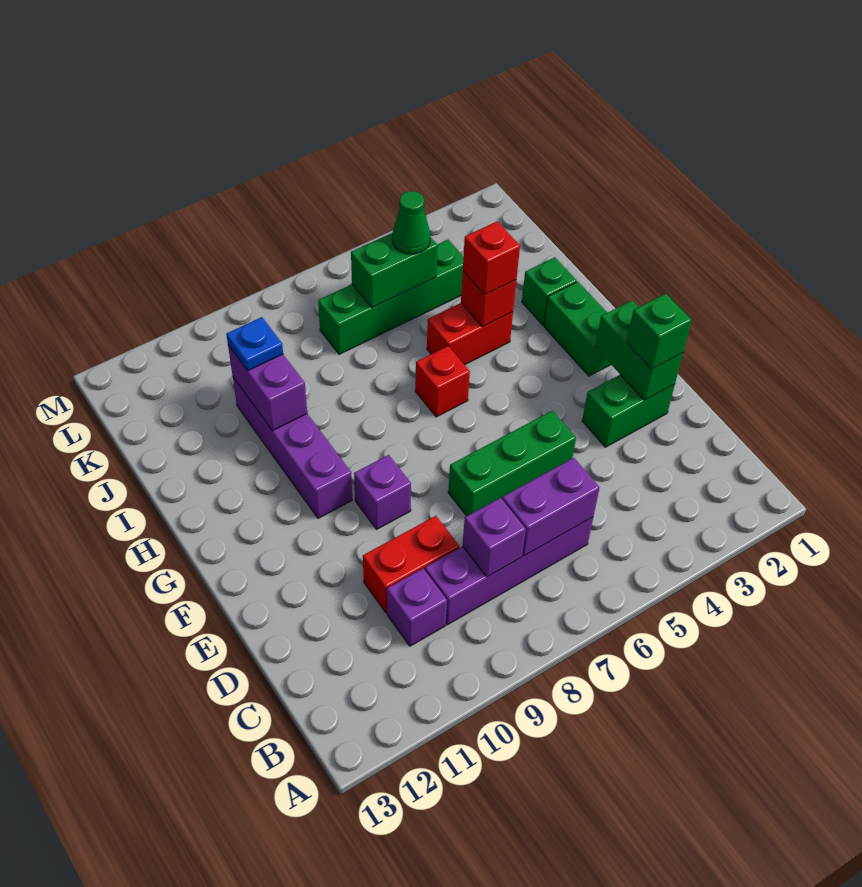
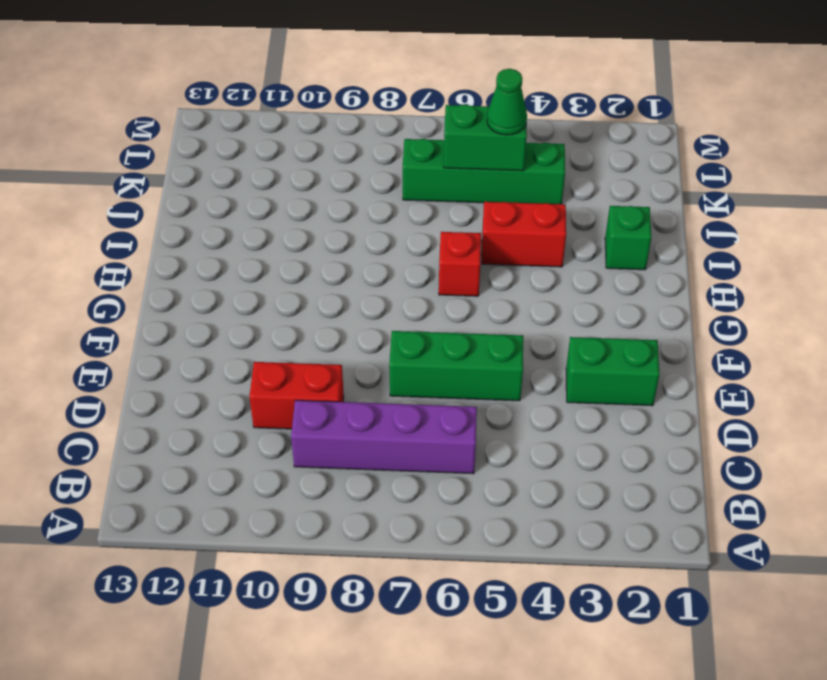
none -> purple 1x1 brick [387,569,447,646]
none -> purple 1x1 brick [354,455,411,529]
none -> green 1x2 brick [544,282,611,376]

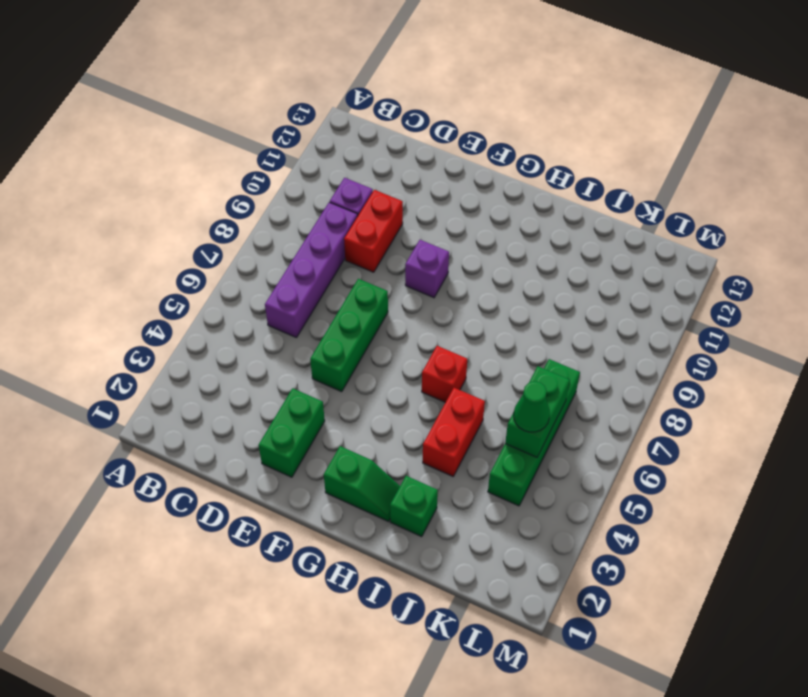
green 1x2 slope [324,446,400,522] -> green 1x2 brick [544,282,611,376]
none -> purple 1x4 brick [233,377,352,518]
none -> purple 1x2 brick [502,458,599,556]
none -> purple 1x1 brick [463,498,526,577]

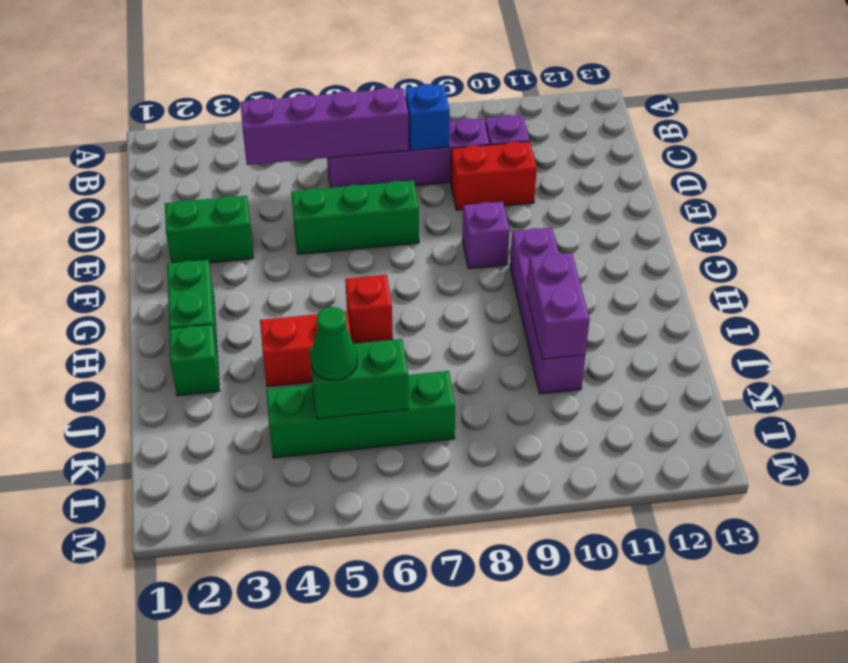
purple 1x4 brick [240,87,409,165] -> purple 1x2 brick [502,458,599,556]
blue 1x1 brick [405,84,450,150] -> purple 1x1 brick [463,498,526,577]
none -> green 1x2 brick [596,300,683,400]
none -> red 1x1 brick [461,271,516,327]
none -> green 1x1 brick [627,294,692,369]

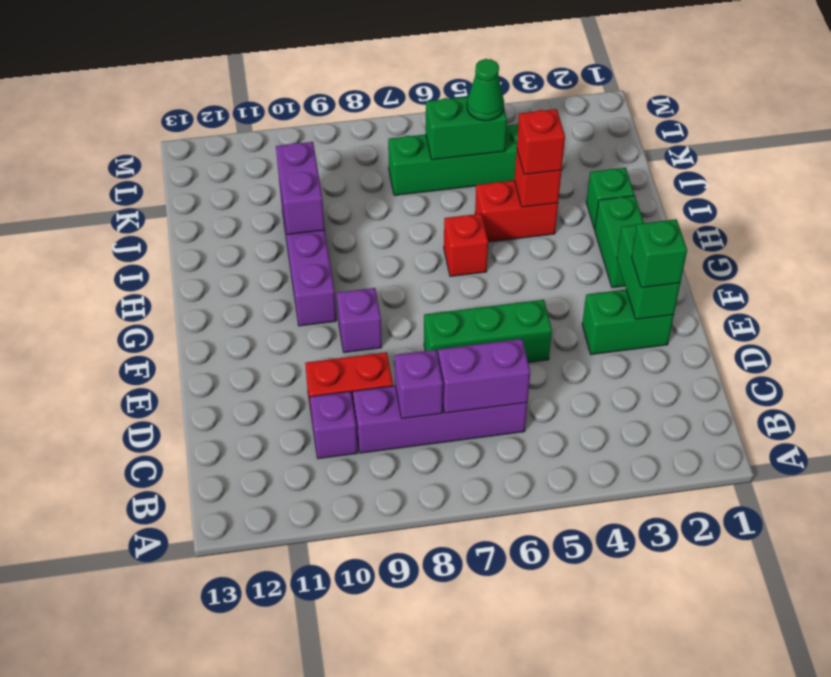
none -> blue 1x1 plate [226,317,283,371]

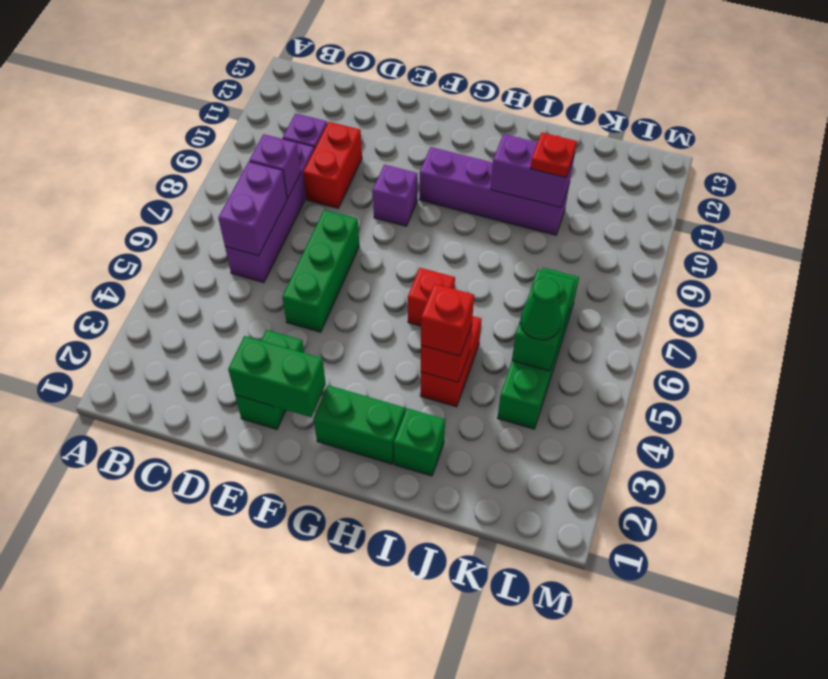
red 1x1 plate [530,132,577,178] -> blue 1x1 plate [226,317,283,371]
none -> green 1x1 brick [627,294,692,369]

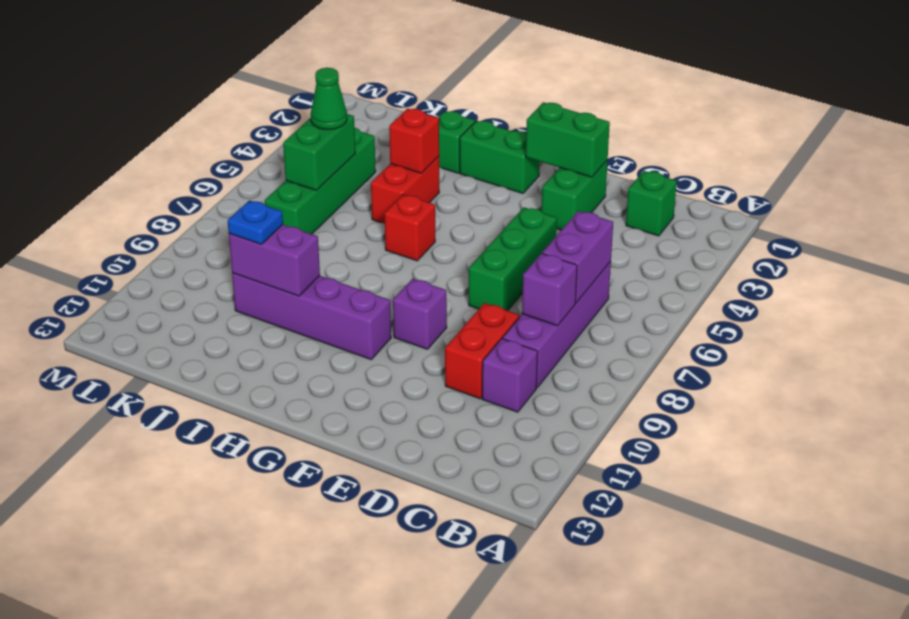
green 1x1 brick [626,171,677,236] -> green 1x1 brick moved to [627,294,692,369]
none -> red 1x1 brick [463,221,520,295]

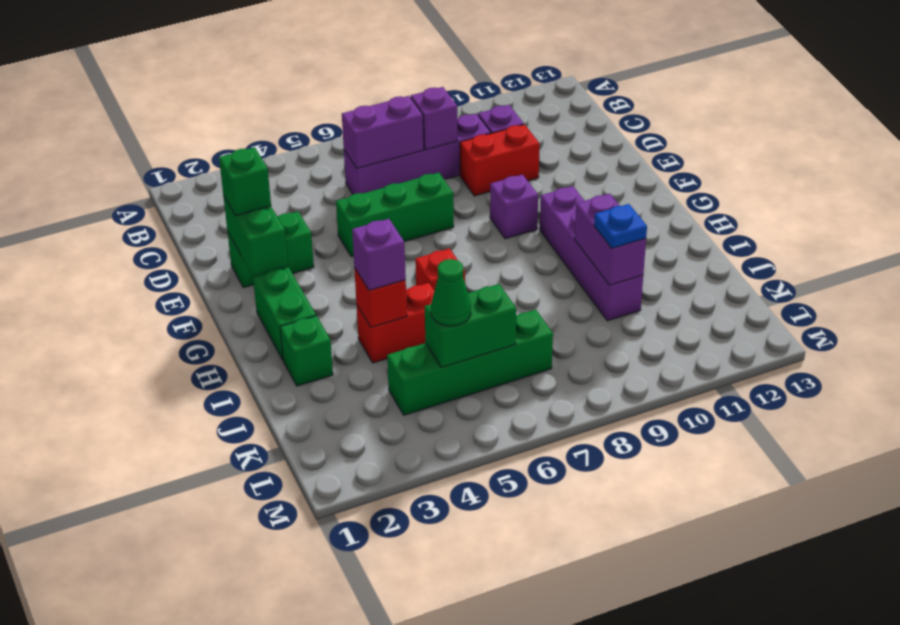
purple 1x1 brick [352,219,406,290] -> red 1x1 brick [463,221,520,295]

